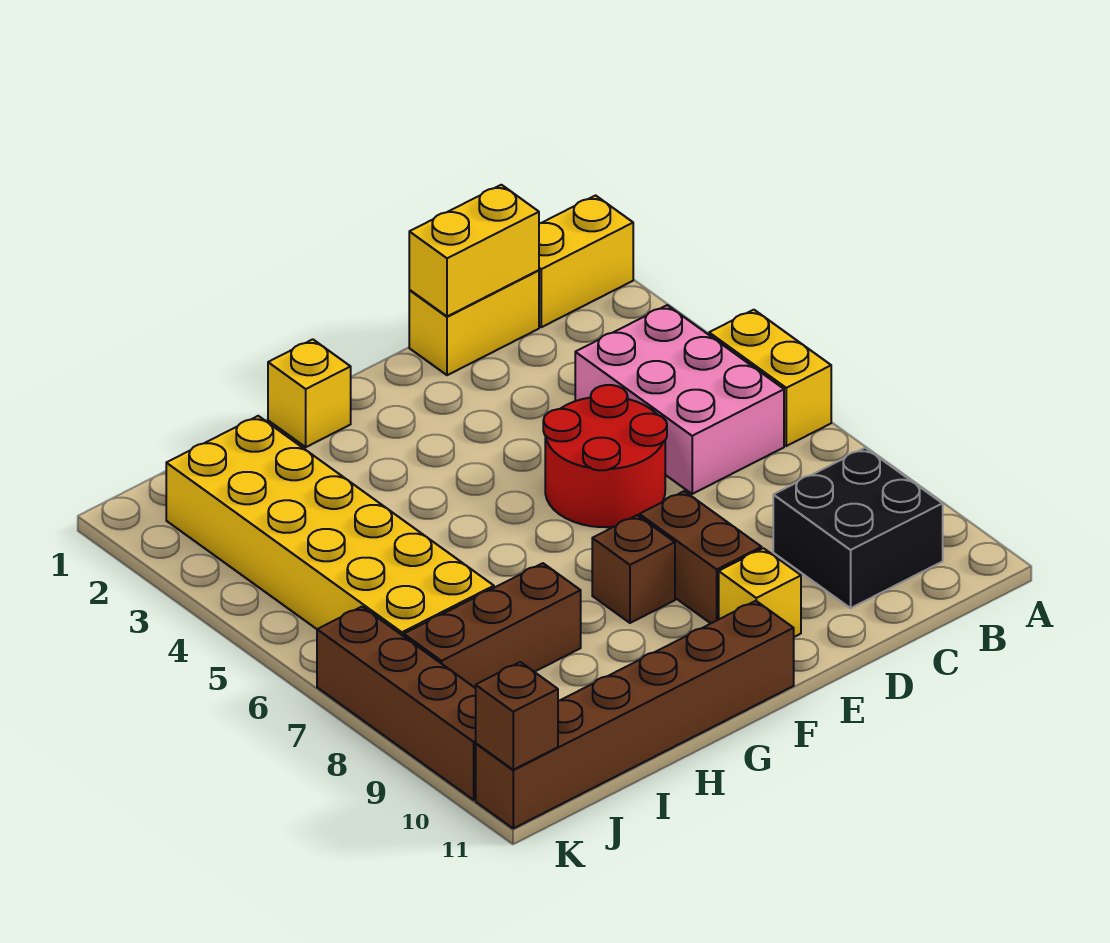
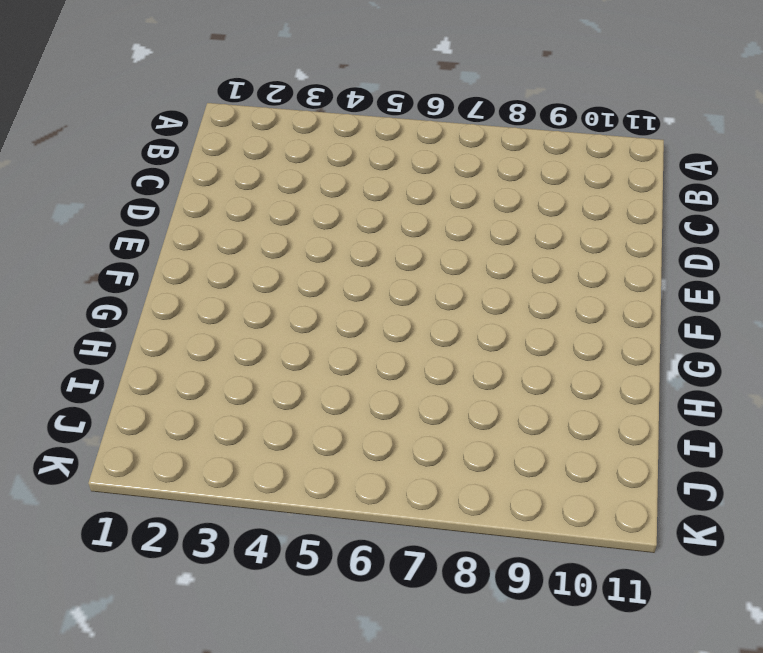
none -> yellow 1x2 brick [539,196,633,327]
none -> yellow 1x2 brick [709,310,831,446]
none -> pink 2x3 brick [575,305,784,494]

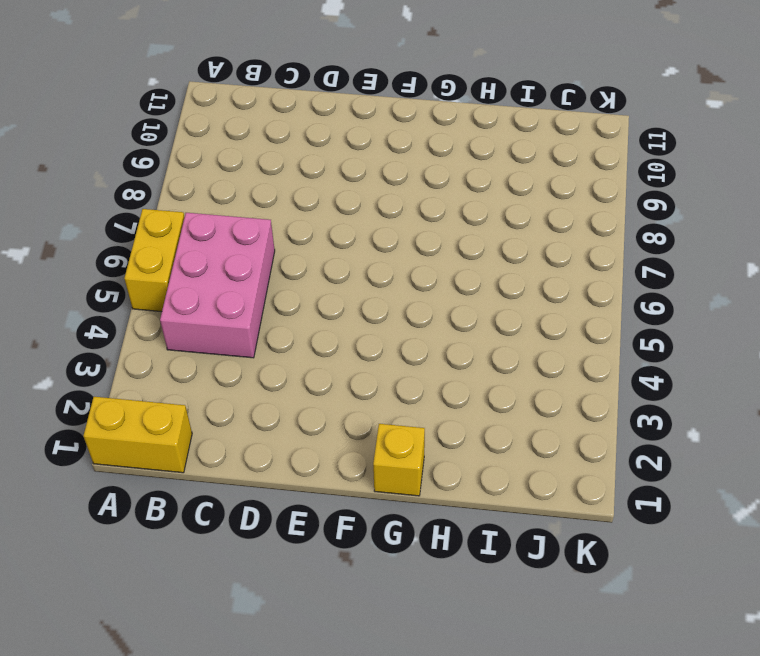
none -> black 2x2 brick [773,448,943,608]
none -> yellow 1x2 brick [409,270,539,375]
none -> red 2x2 round brick [543,385,667,527]

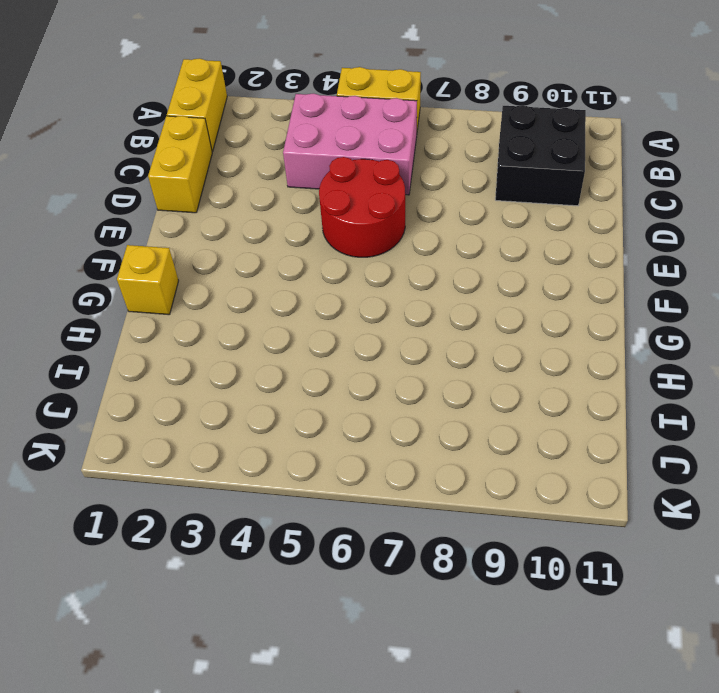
none -> brown 1x2 brick [639,491,762,623]
none -> yellow 1x1 brick [719,548,801,637]
none -> brown 1x1 brick [592,515,675,623]

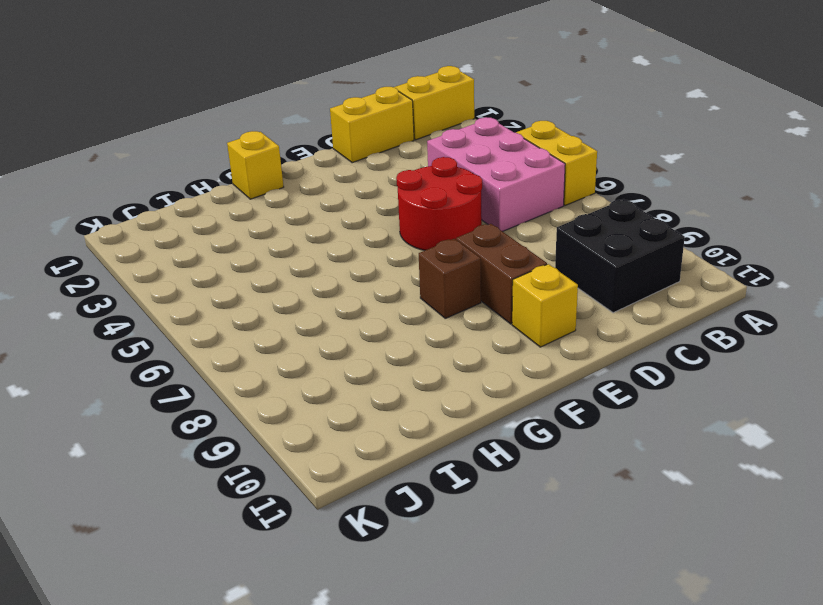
none -> brown 1x6 brick [476,601,794,828]
none -> brown 1x3 brick [404,563,581,688]
none -> yellow 2x6 brick [166,416,494,636]

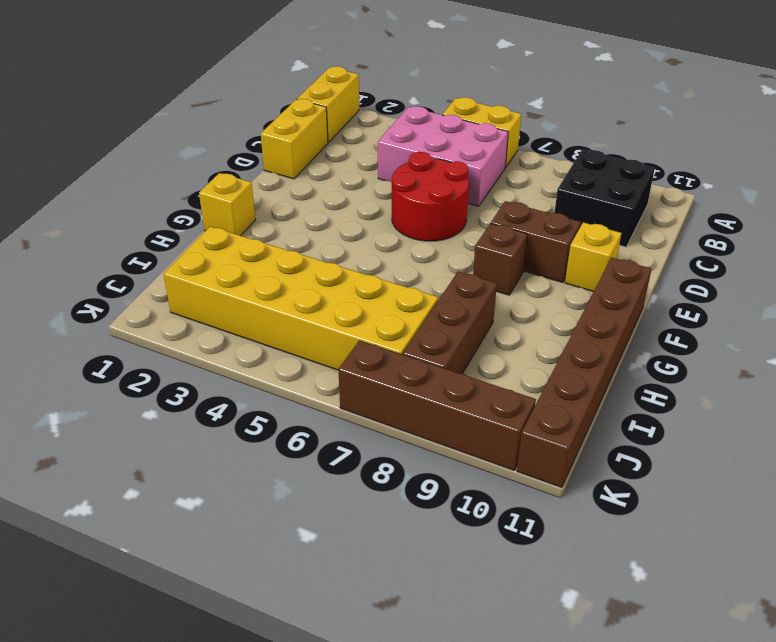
none -> yellow 1x2 brick [409,185,539,317]
none -> brown 1x1 brick [476,662,558,770]

